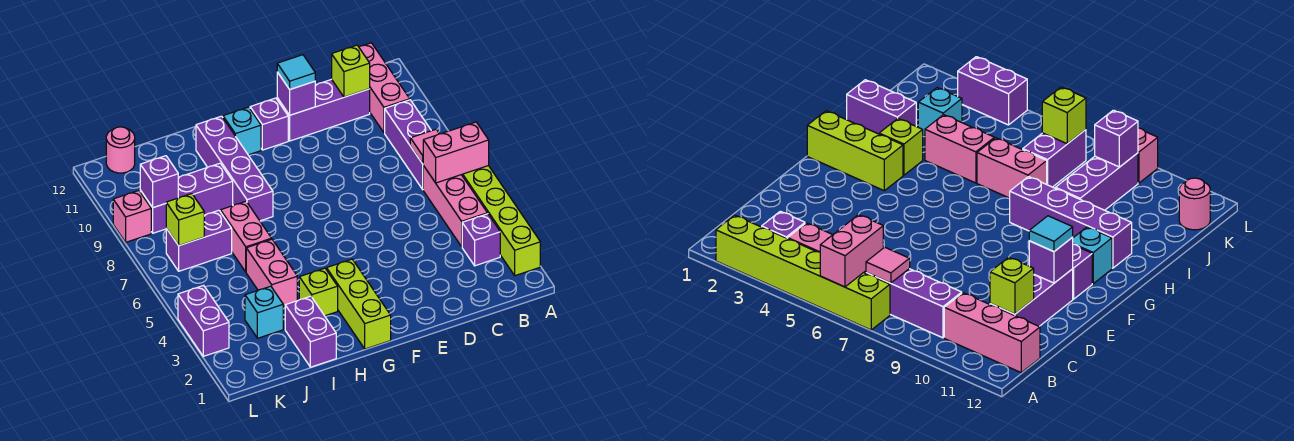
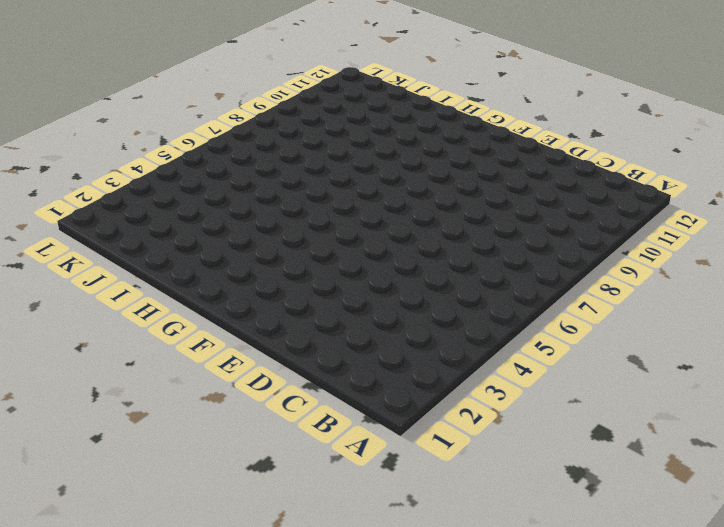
none -> lime 1x6 brick [462,166,540,276]
none -> purple 1x1 brick [462,214,500,266]
none -> pink 1x3 brick [423,166,487,247]

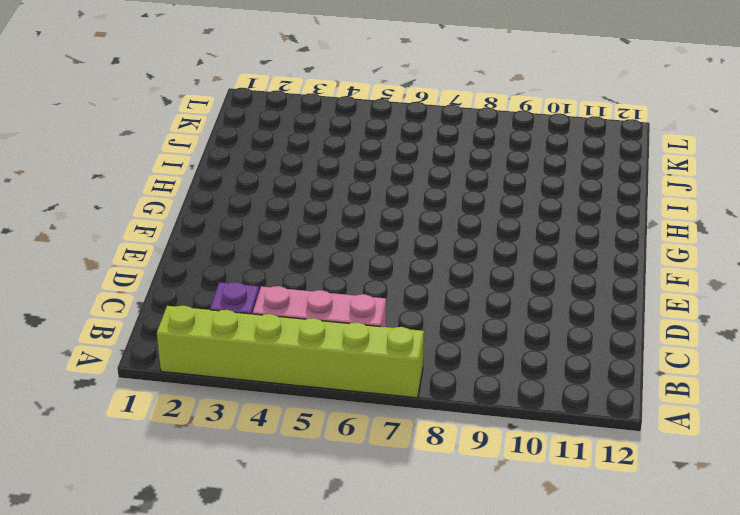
none -> purple 1x3 brick [385,100,431,189]
none -> pink 1x3 brick [359,43,410,133]
none -> purple 1x3 brick [277,79,370,141]

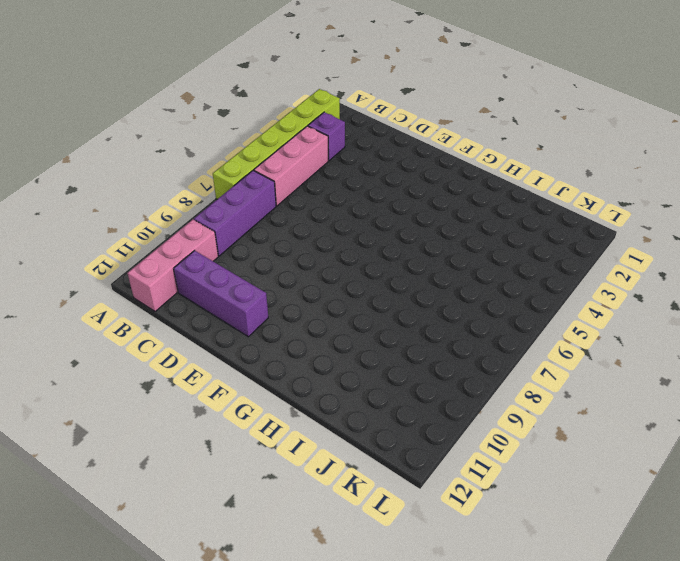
none -> purple 1x1 brick [250,98,288,150]
none -> lime 1x3 brick [327,259,391,349]
none -> cyan 1x1 brick [223,107,261,155]

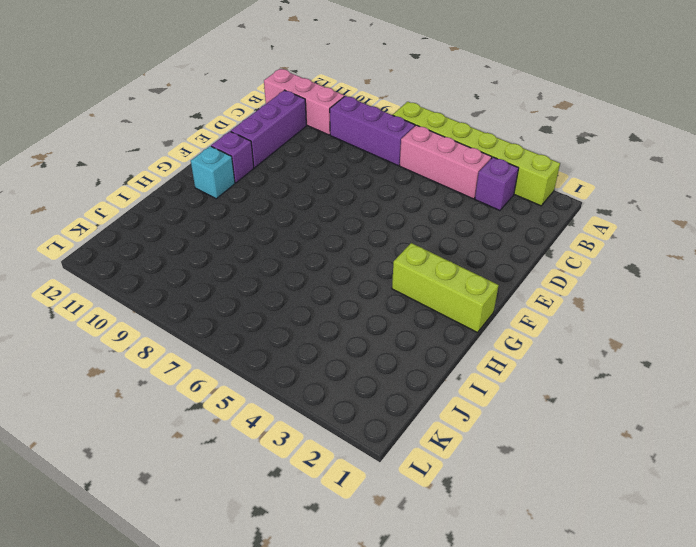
none -> lime 1x1 brick [299,268,338,316]
none -> purple 1x4 brick [196,116,273,221]
none -> purple 1x2 brick [285,296,336,367]

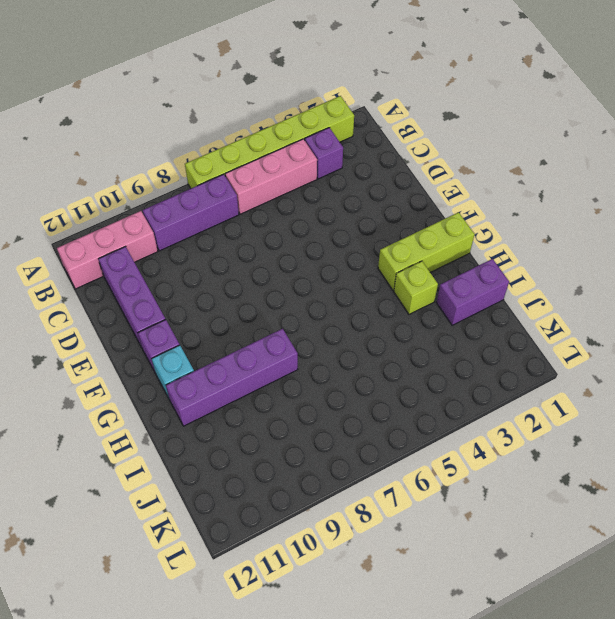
none -> pink 1x2 brick [246,239,297,306]
none -> pink 1x2 brick [220,201,272,272]
none -> purple 1x3 brick [140,163,233,233]

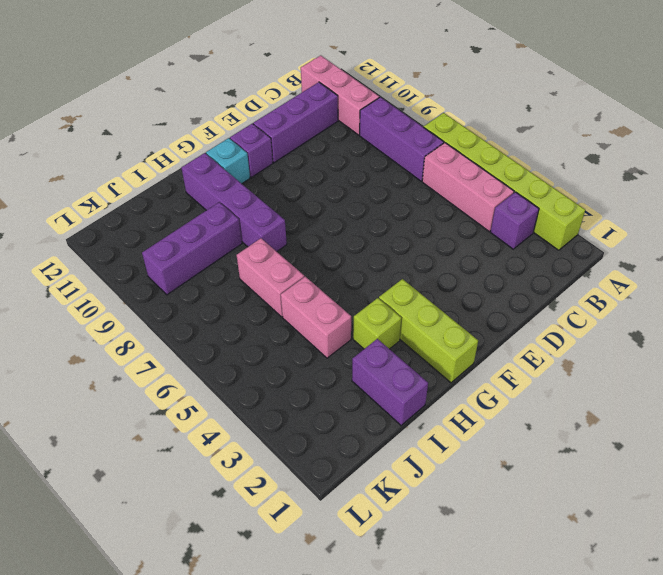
none -> cyan 1x1 brick [245,286,283,338]
none -> purple 1x2 brick [166,210,232,271]
none -> pink 1x1 round brick [106,127,135,173]

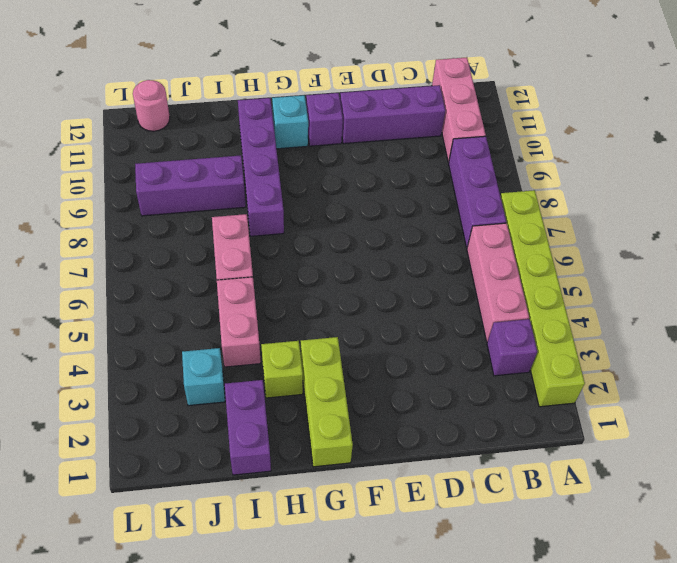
none -> purple 1x2 brick [166,210,232,271]
none -> purple 1x2 brick [178,285,229,356]
none -> pink 1x1 brick [113,191,151,242]

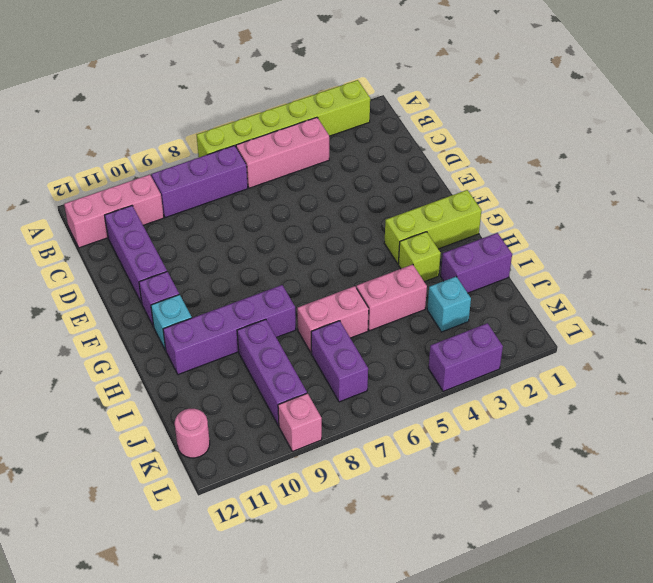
none -> purple 1x1 brick [462,214,500,266]
none -> pink 1x2 brick [423,122,489,183]
none -> pink 1x1 tile [410,129,439,164]

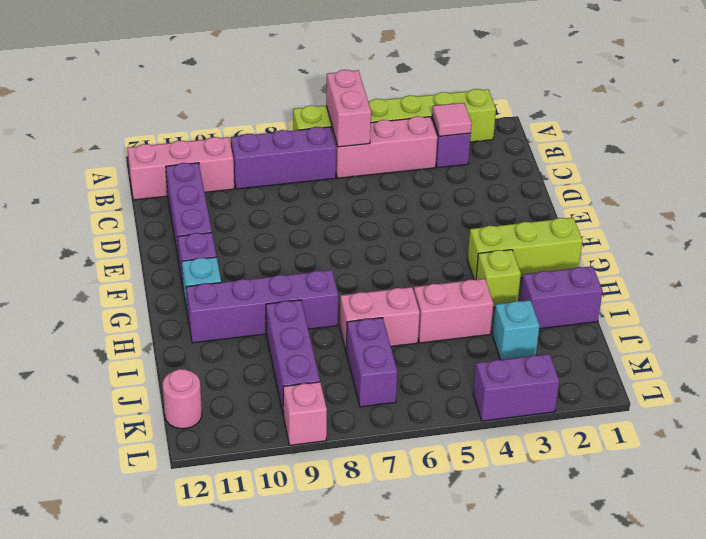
pink 1x1 tile [432,103,472,136] -> pink 1x1 tile moved to [410,129,439,164]
none -> lime 1x1 brick [332,45,370,97]
none -> purple 1x1 brick [277,72,315,115]
none -> lime 1x1 brick [166,194,204,246]

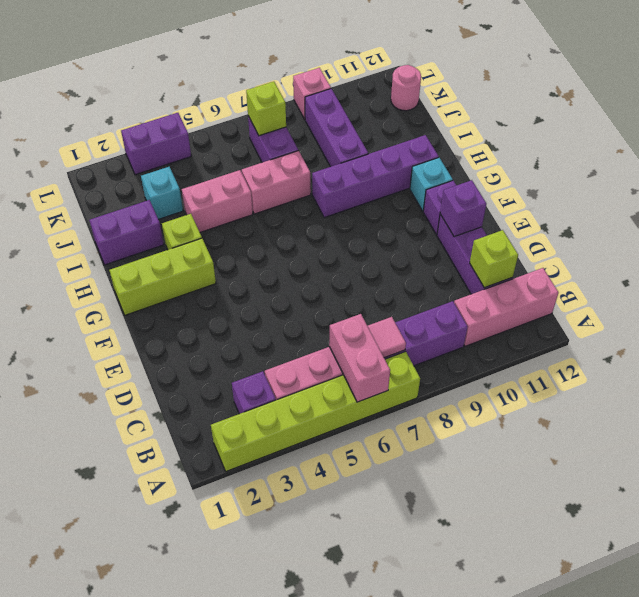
none -> purple 1x1 brick [140,156,178,208]
none -> cyan 1x1 tile [277,55,315,89]

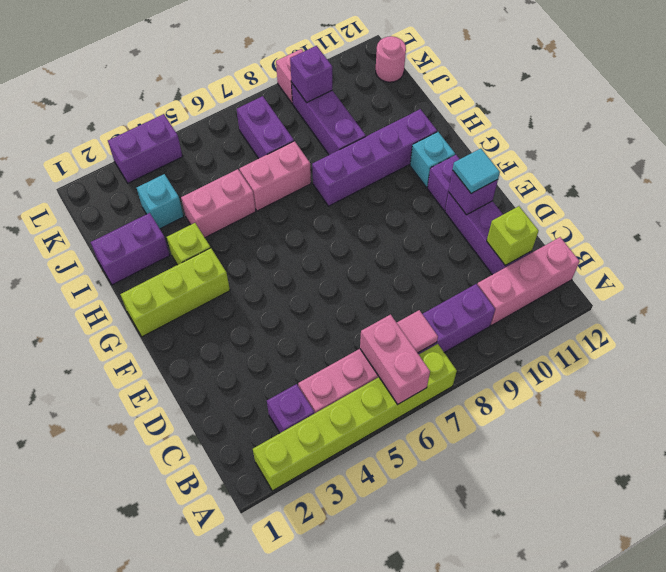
none -> lime 1x1 brick [166,194,204,246]

